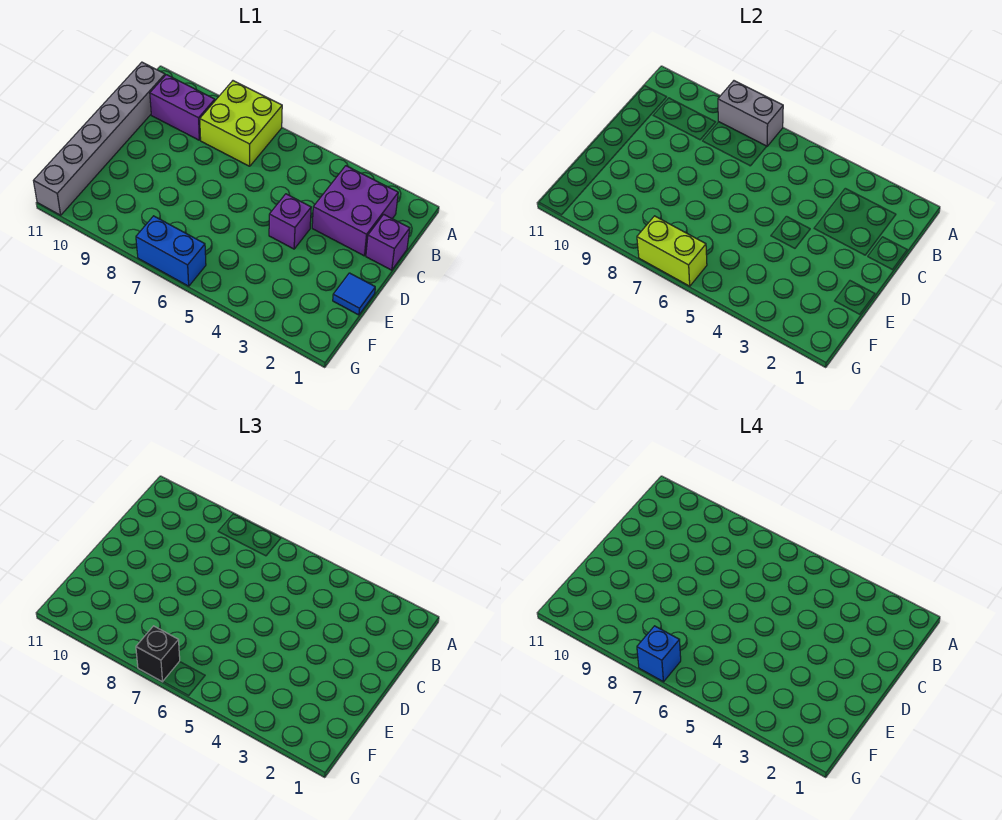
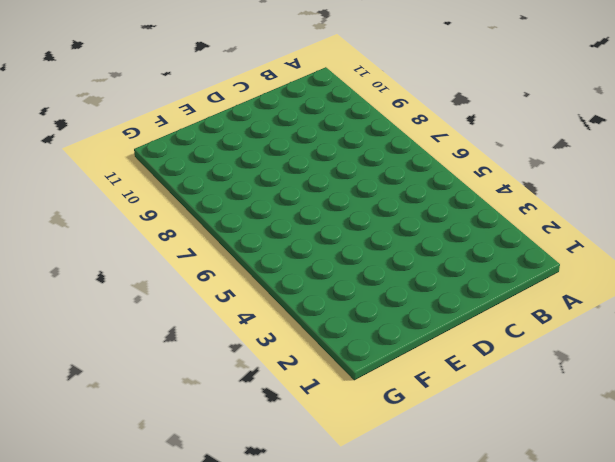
none -> lime 2x2 brick [200,81,282,166]
none -> purple 2x2 brick [312,166,398,256]
none -> purple 1x2 brick [150,75,215,140]

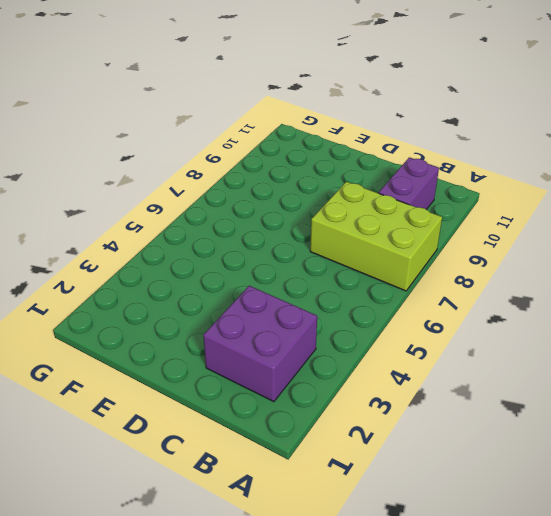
lime 2x3 brick [310,182,442,291] -> lime 2x2 brick [200,81,282,166]
none -> grey 1x6 brick [34,62,165,215]
none -> purple 1x1 brick [366,214,410,270]
none -> purple 1x1 brick [269,194,311,249]

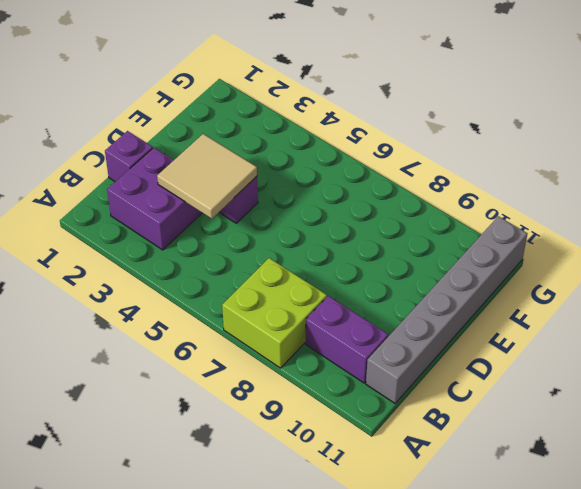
tan 2x2 tile [157,134,257,219] -> none
none -> blue 1x1 tile [333,273,375,315]
none -> blue 1x2 brick [136,216,206,286]
none -> grey 1x2 brick [718,81,783,146]

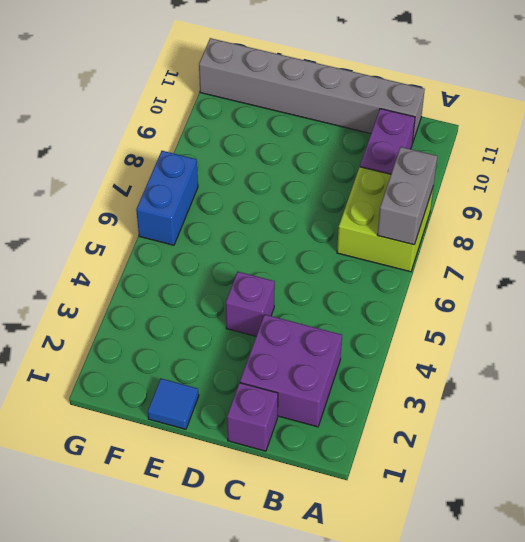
none -> lime 1x2 brick [637,216,707,286]
none -> black 1x1 brick [136,626,180,682]
none -> blue 1x1 brick [637,626,681,682]

